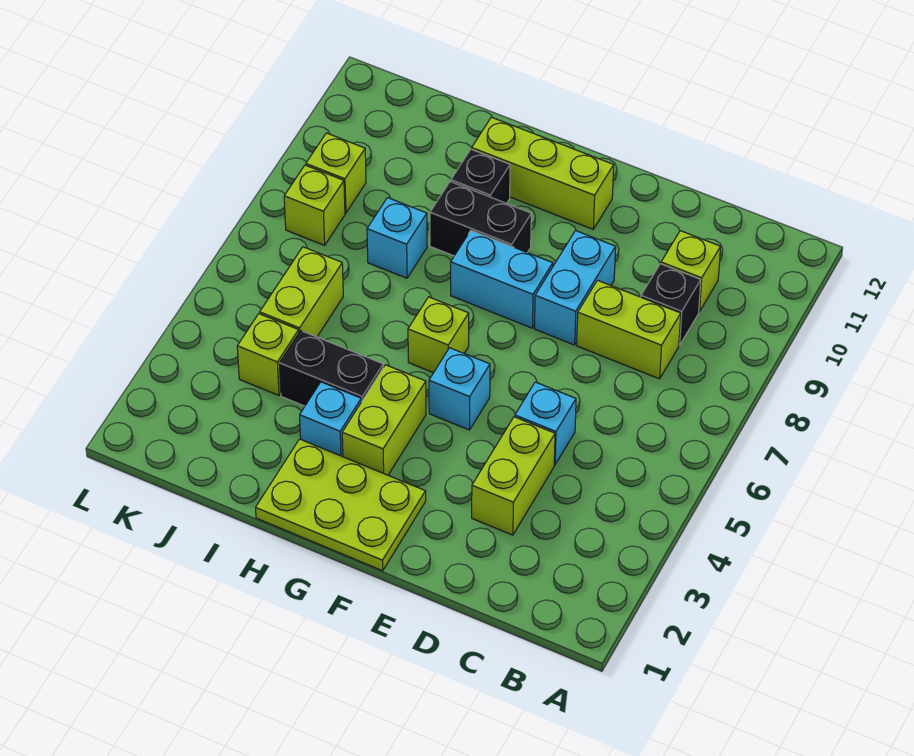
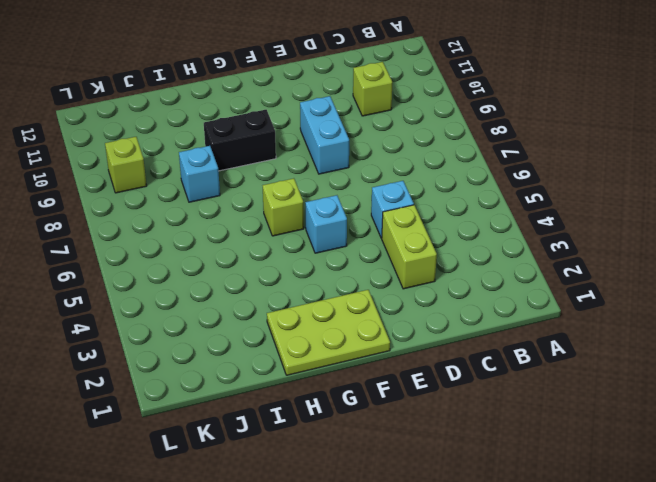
none -> lime 1x2 brick [577,280,681,379]
none -> black 1x1 brick [641,264,701,345]
none -> cyan 1x2 brick [451,231,553,328]

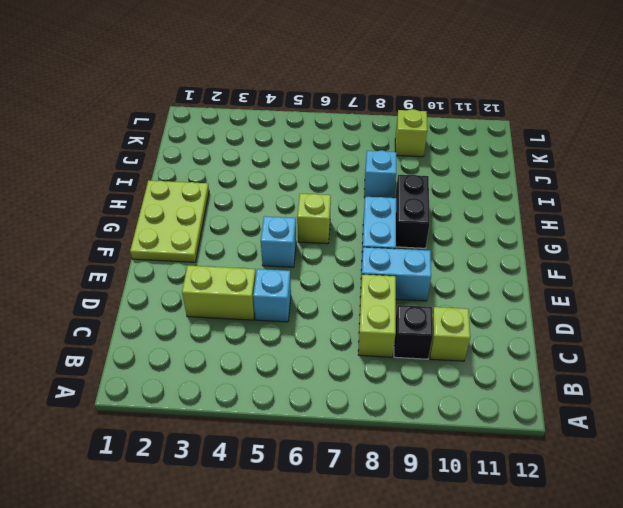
none -> lime 1x3 brick [472,117,614,229]
none -> lime 1x2 brick [342,365,426,475]
none -> cyan 1x1 brick [300,382,361,457]

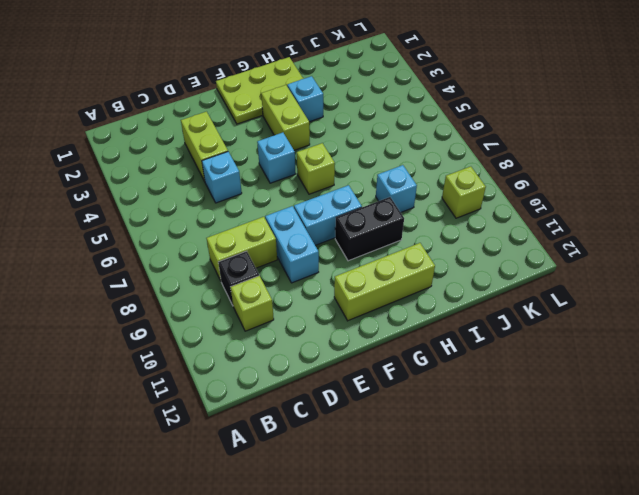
none -> black 1x2 brick [279,331,383,406]
none -> black 1x1 brick [451,149,510,203]
none -> lime 1x1 brick [237,314,299,395]

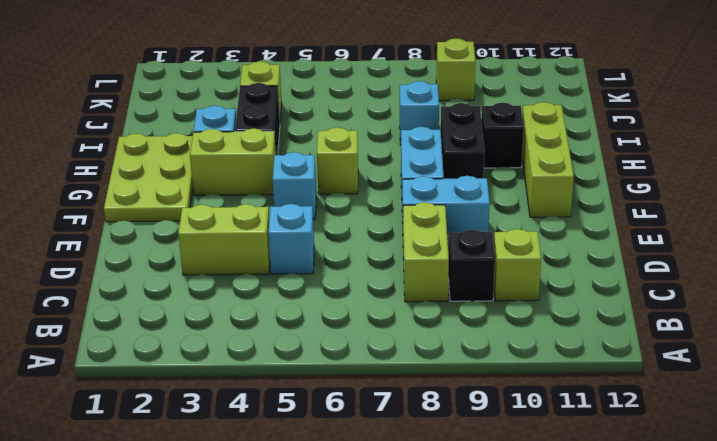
none -> lime 1x2 brick [260,247,343,337]
none -> lime 1x1 brick [284,165,345,245]

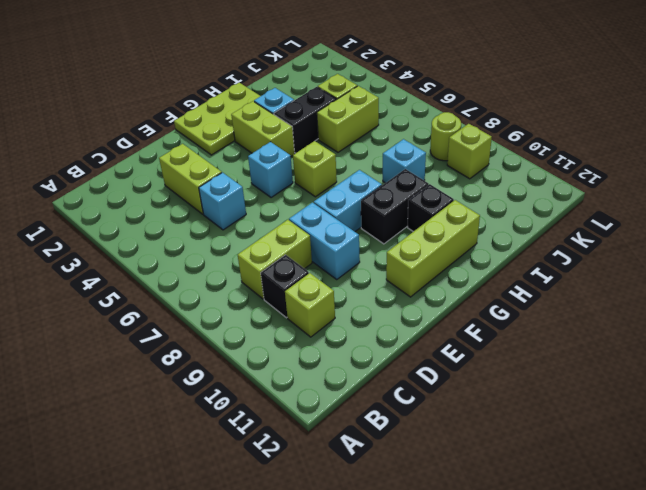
lime 1x2 brick [317,86,379,152] -> lime 1x2 brick turned to [260,247,343,337]
lime 1x1 round brick [430,112,461,161] -> lime 1x1 brick [284,165,345,245]

